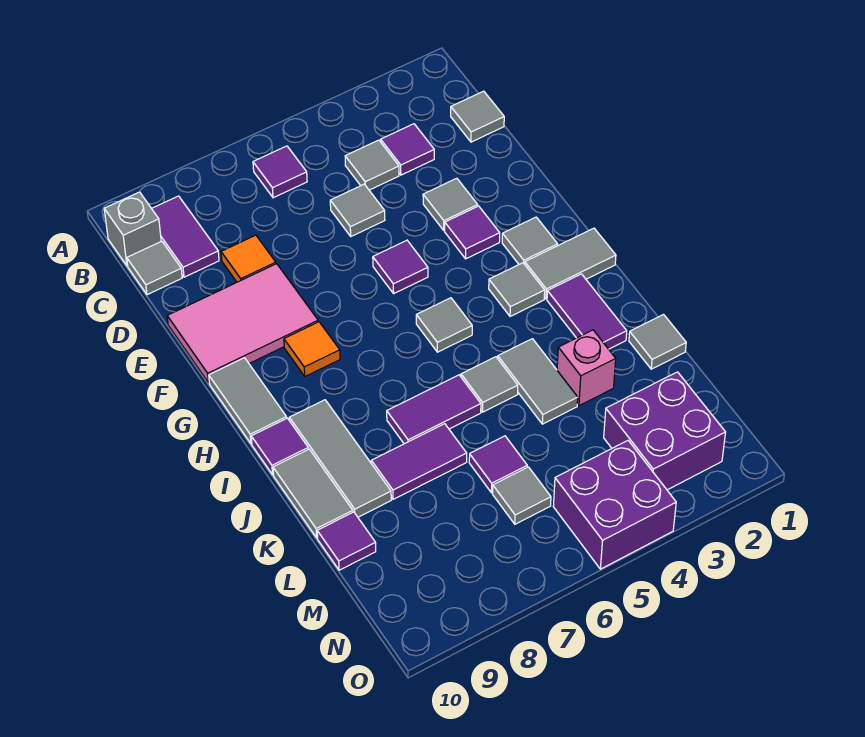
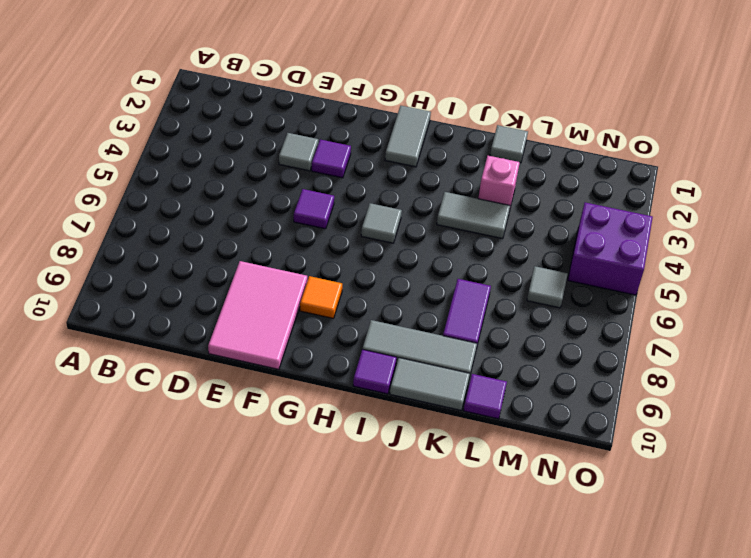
none -> purple 1x1 tile [253,146,307,198]
none -> purple 1x2 tile [152,196,219,277]
none -> grey 1x1 brick [104,192,161,266]
none -> grey 1x1 tile [451,91,504,142]

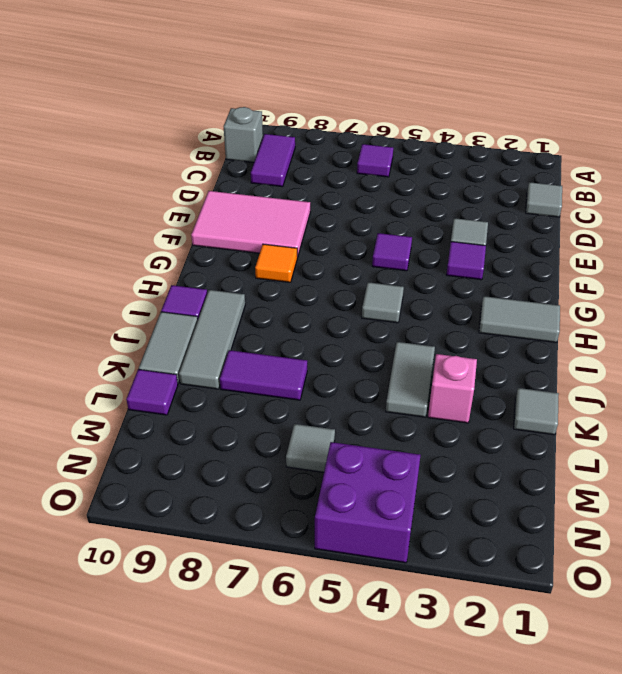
none -> purple 1x1 tile [381,124,434,175]
none -> grey 1x1 tile [345,140,399,190]
none -> grey 1x1 tile [127,241,182,295]
none -> grey 1x1 tile [330,184,385,236]

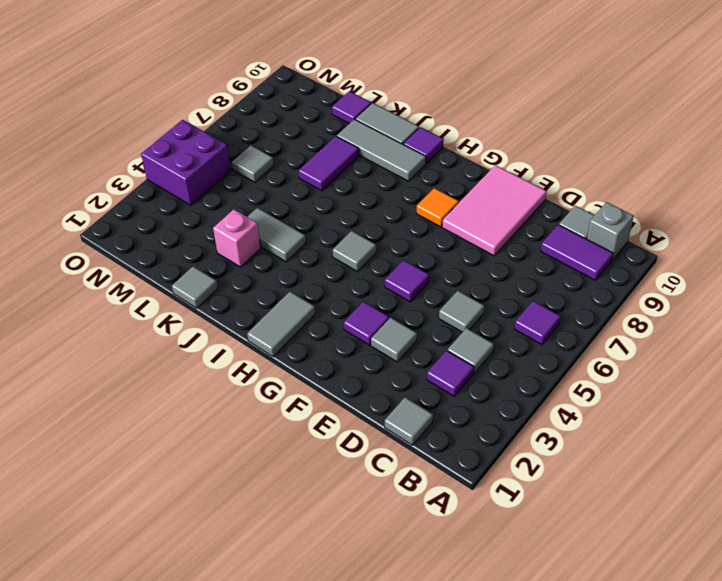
none -> orange 1x1 tile [221,235,276,282]
none -> grey 1x1 tile [502,217,558,264]
none -> grey 1x2 tile [209,358,287,444]
none -> grey 1x1 tile [489,263,545,316]

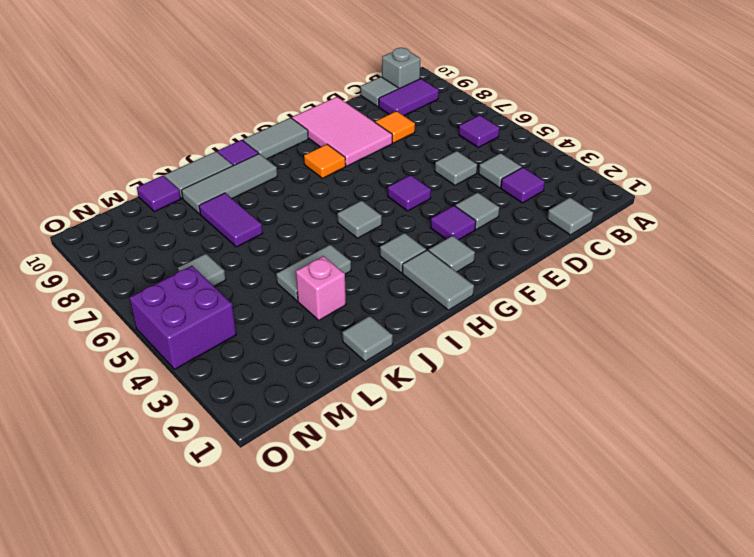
none -> purple 1x2 tile [547,274,627,349]
none -> grey 1x1 tile [461,357,518,412]
none -> purple 1x2 tile [387,375,481,444]
none -> purple 1x1 tile [469,436,527,493]

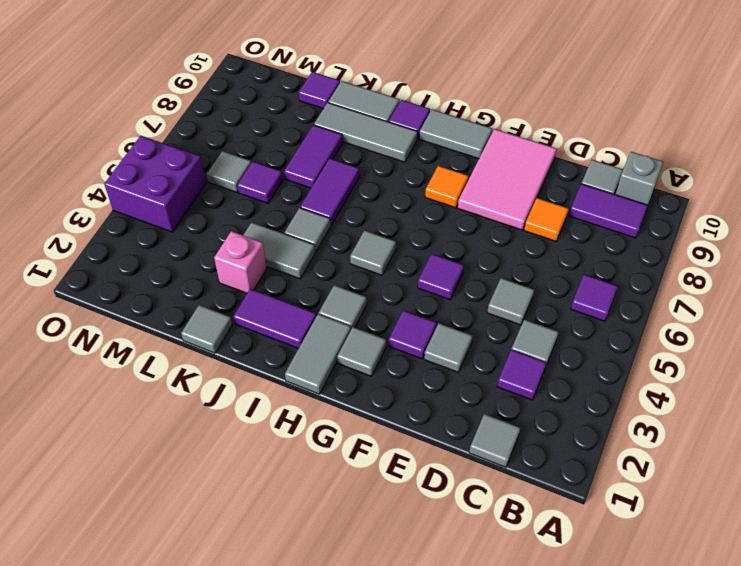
none -> purple 2x2 brick [604,372,726,490]

